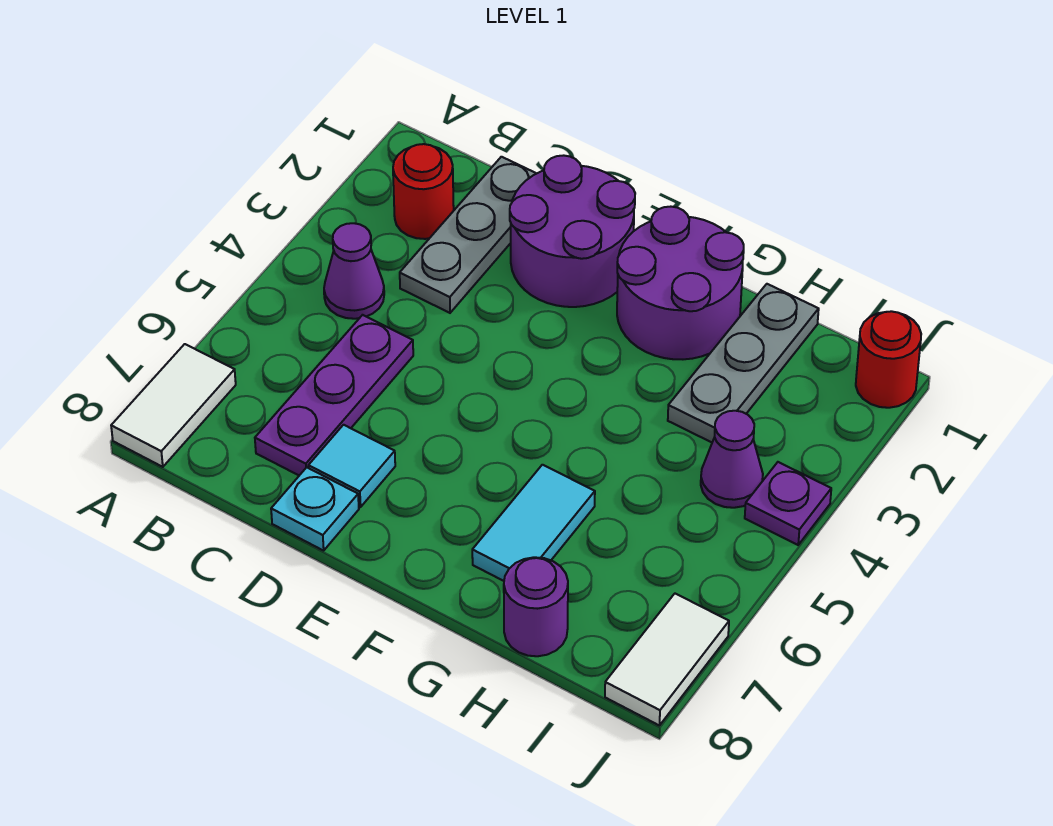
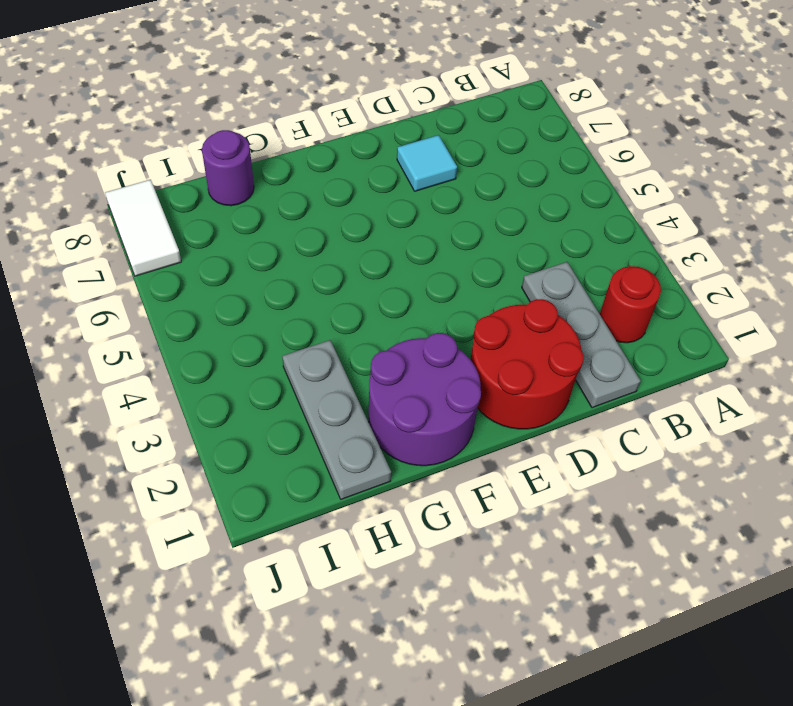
red 2x2 round brick [470,299,584,429] -> purple 2x2 round brick [510,155,635,307]
none -> white 1x2 tile [111,344,236,467]
none -> purple 1x1 cone [324,223,384,319]
none -> purple 1x3 plate [255,315,413,475]

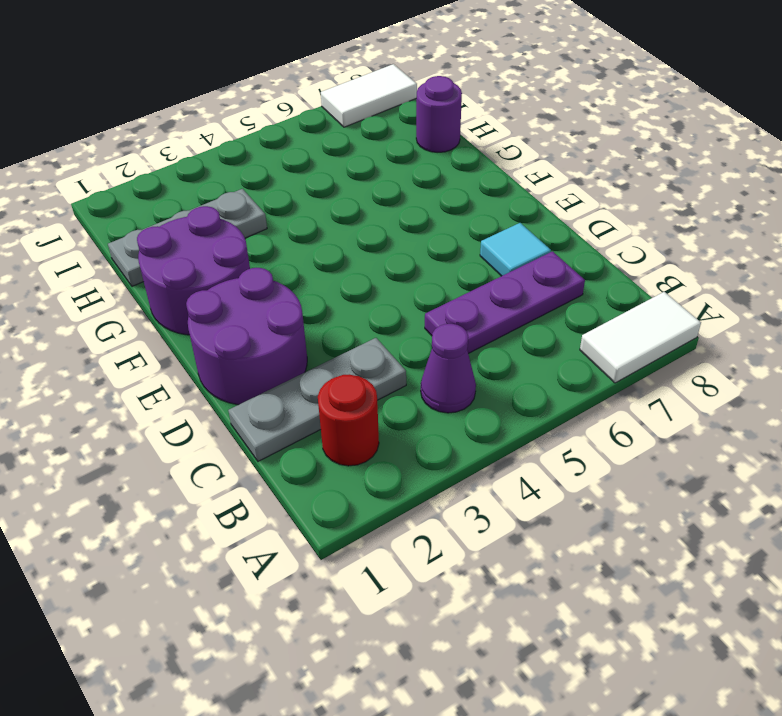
none -> cyan 1x1 plate [271,467,359,551]
none -> cyan 1x2 tile [472,465,595,581]
none -> purple 1x1 cone [701,411,763,508]

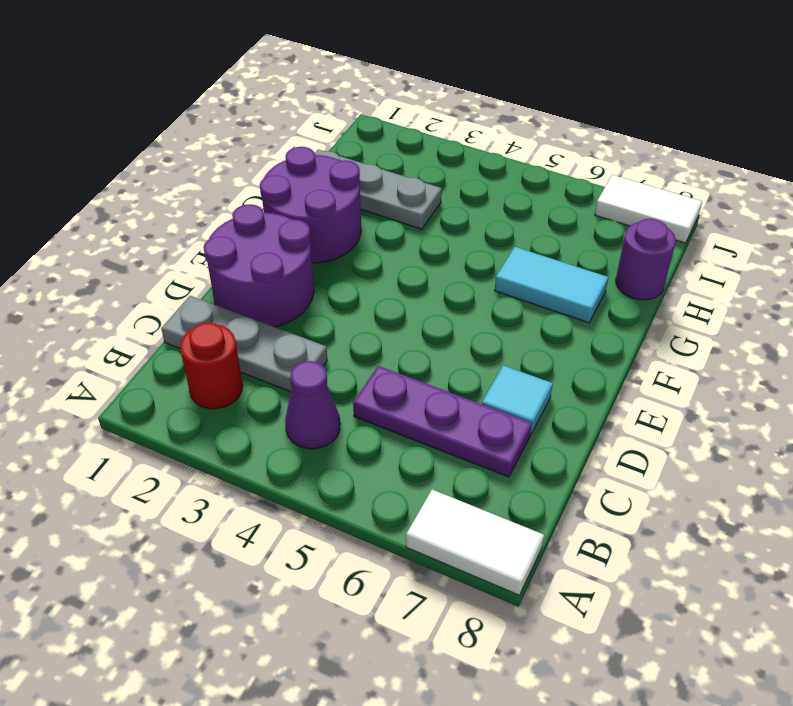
none -> cyan 1x1 plate [271,467,359,551]
none -> purple 1x1 cone [701,411,763,508]
none -> red 1x1 round brick [856,311,921,408]

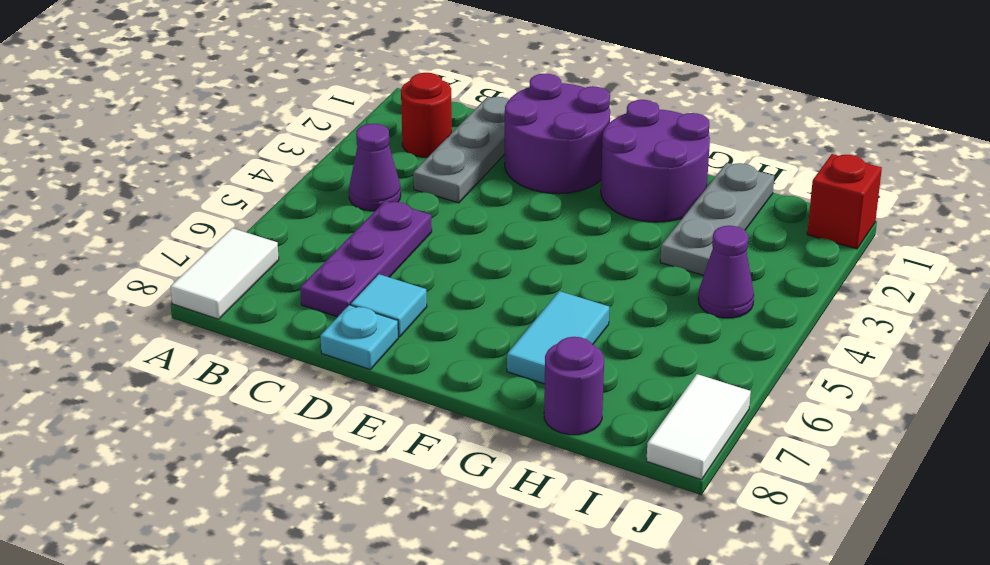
red 1x1 brick [807,154,882,249] -> red 1x1 round brick [856,311,921,408]
none -> purple 1x1 plate [745,462,831,545]

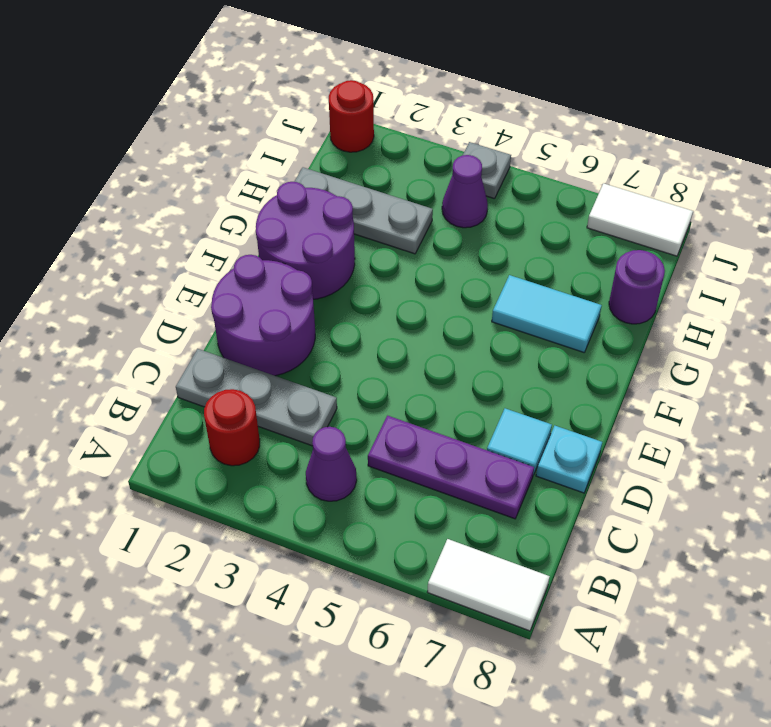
grey 1x1 plate [463,142,511,199] -> purple 1x1 plate [745,462,831,545]

